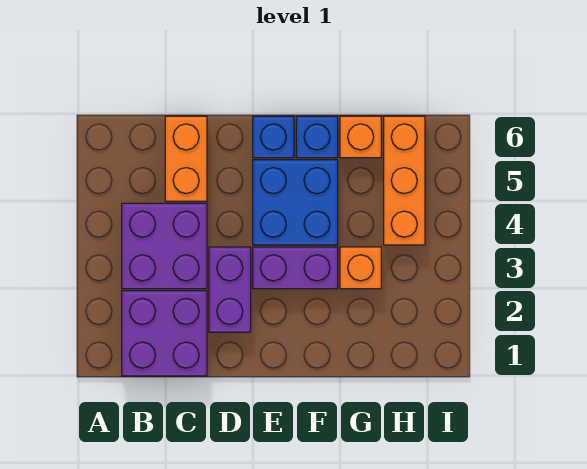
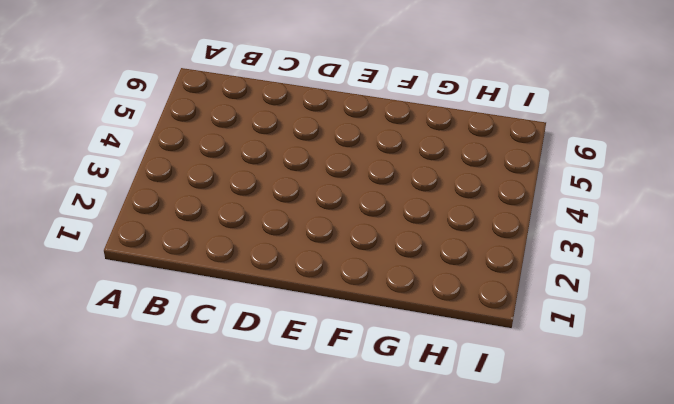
none -> purple 2x2 brick [122,291,207,376]
none -> purple 2x2 brick [122,203,207,289]

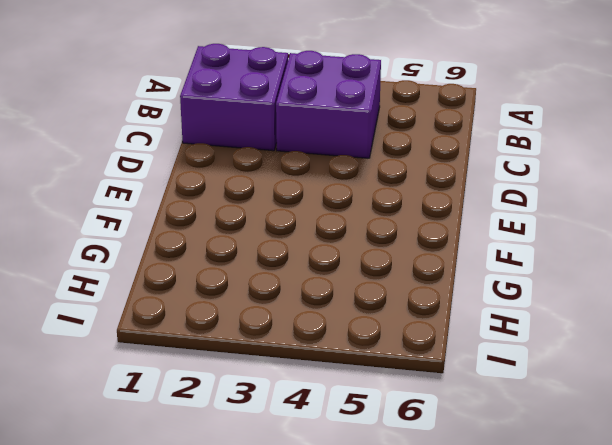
none -> orange 1x2 brick [165,116,207,201]
none -> purple 1x2 brick [209,247,251,332]

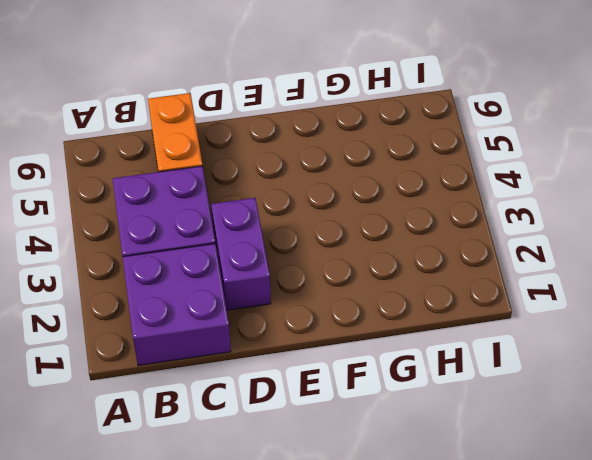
none -> purple 1x2 brick [253,247,338,289]
none -> blue 2x2 brick [253,160,338,245]

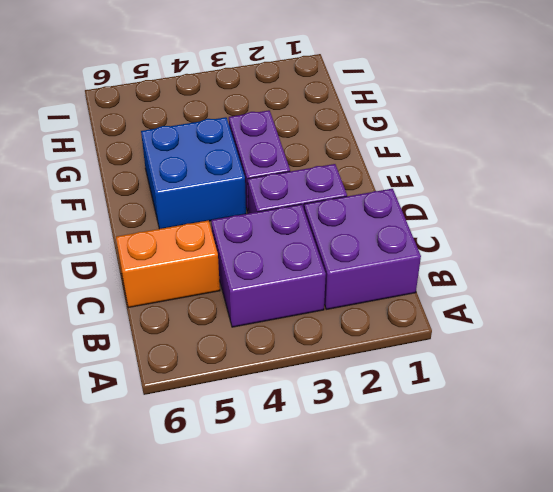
none -> blue 1x1 brick [253,116,294,158]
none -> blue 1x1 brick [296,116,338,158]

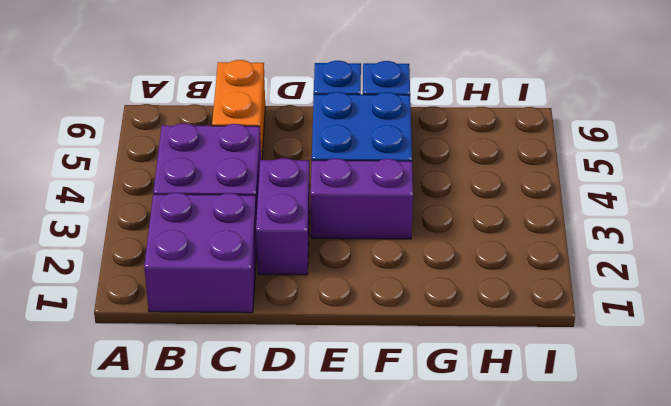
none -> orange 1x1 brick [340,247,381,289]
none -> orange 1x1 brick [340,116,381,158]

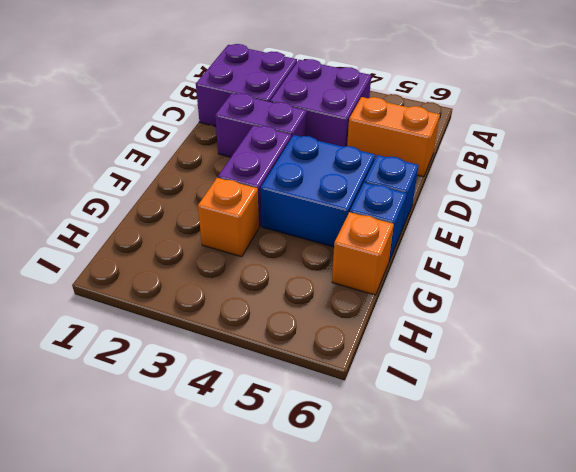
none -> orange 1x3 brick [384,116,425,245]

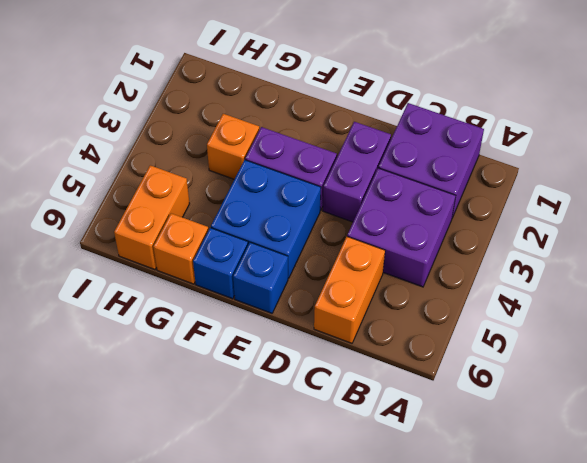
orange 1x2 brick [114,165,190,270] -> orange 1x3 brick [384,116,425,245]

